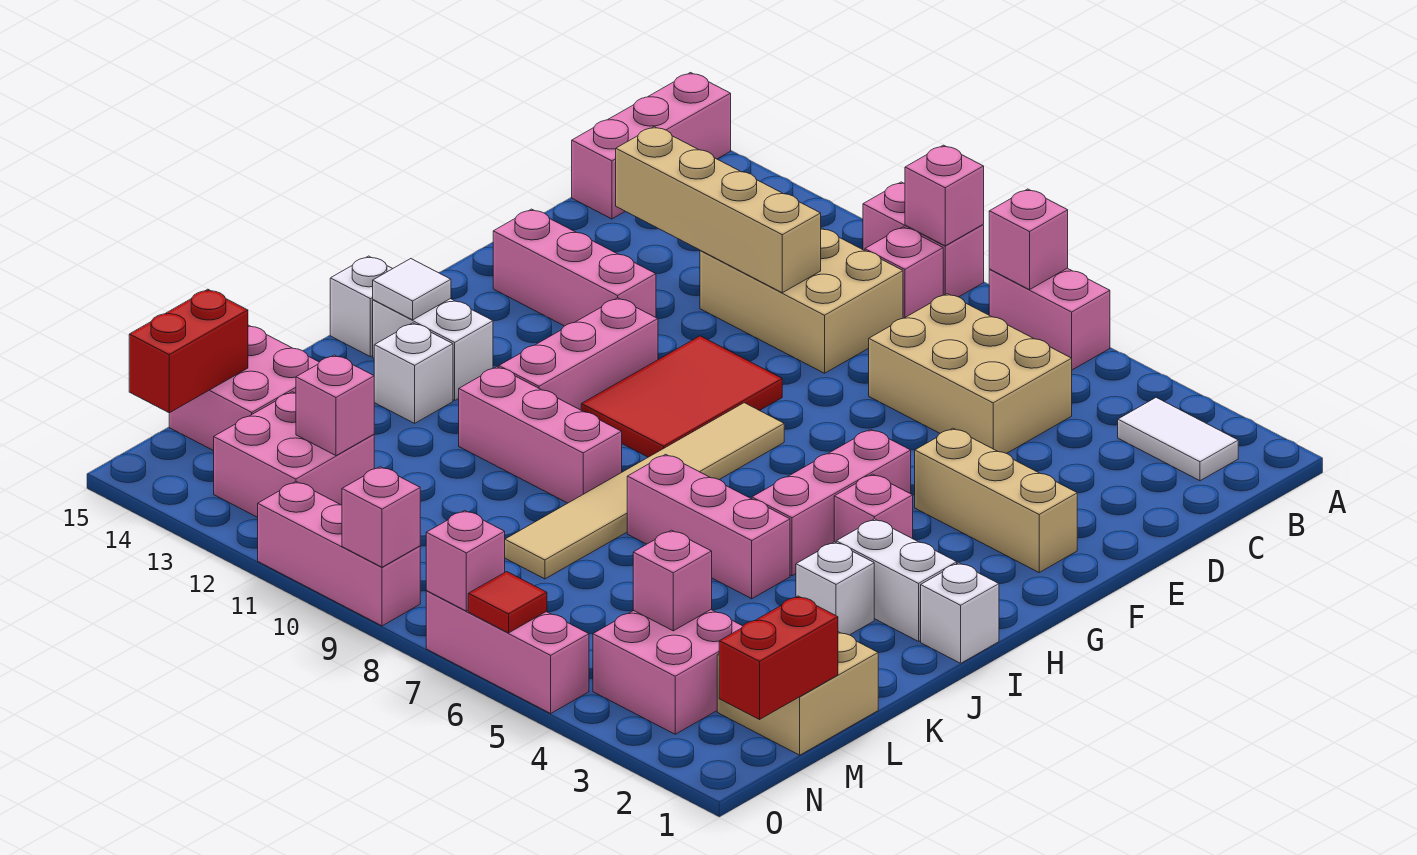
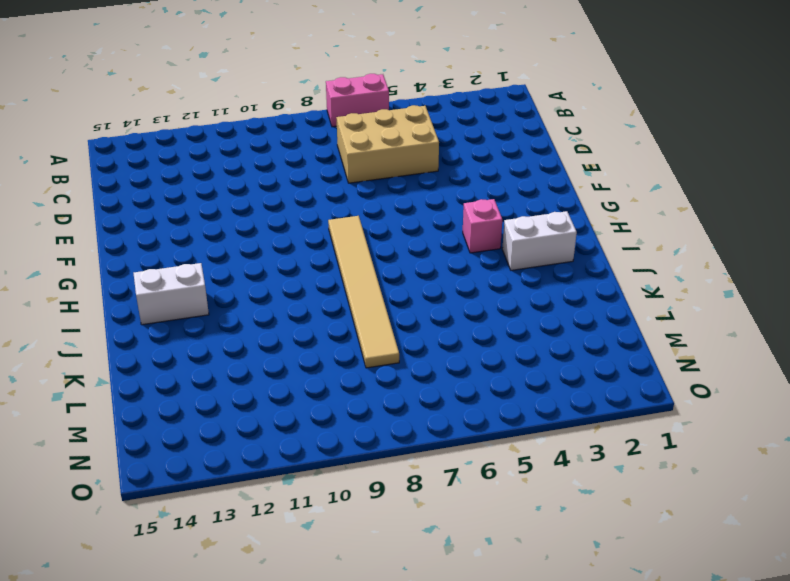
none -> pink 1x2 brick [863,182,984,297]
none -> pink 1x3 brick [572,73,731,219]
none -> white 1x2 tile [1118,398,1238,481]
none -> pink 1x1 brick [865,227,943,318]

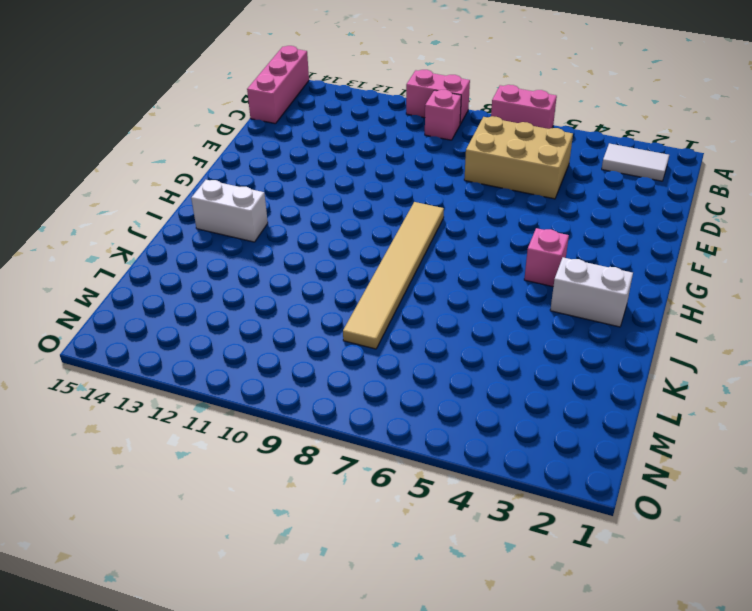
none -> tan 2x3 brick [700,228,903,373]
none -> tan 1x3 brick [915,428,1077,572]
none -> red 2x3 tile [581,336,782,457]
none -> pink 1x3 brick [493,209,656,326]

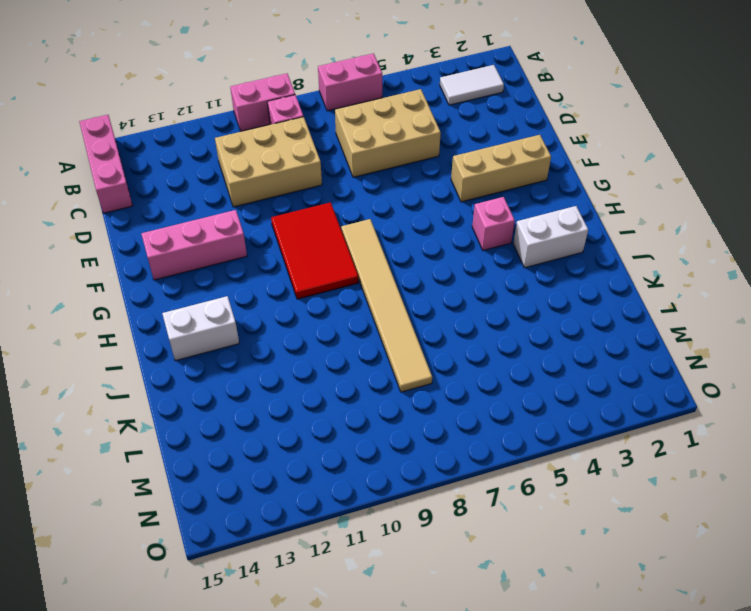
none -> pink 1x3 brick [752,429,911,576]
none -> pink 1x3 brick [499,298,658,410]
none -> white 1x1 brick [921,563,999,663]
none -> white 1x1 brick [330,256,393,357]

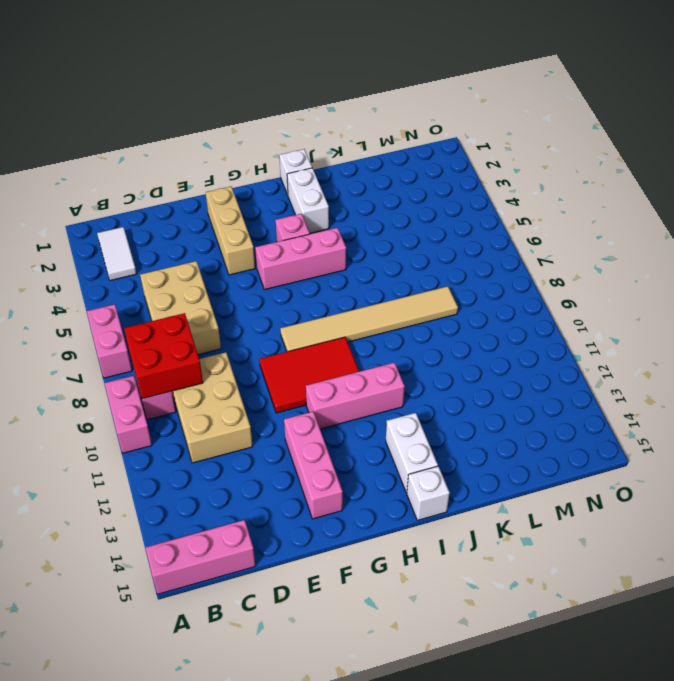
red 2x2 brick [124,313,203,399] -> none
none -> white 1x1 brick [796,542,874,635]
none -> pink 1x3 brick [627,454,790,599]
none -> pink 1x3 brick [459,367,622,503]
none -> white 1x1 brick [374,323,453,423]

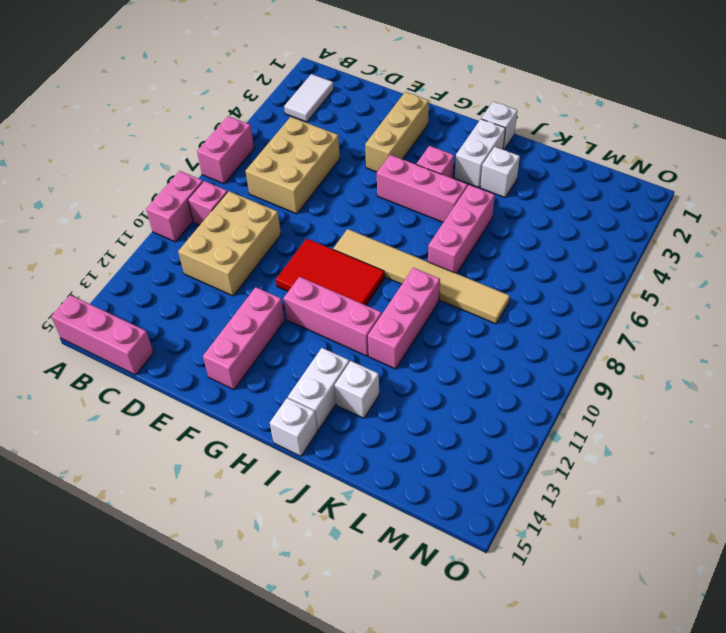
none -> tan 2x2 brick [717,632,878,755]
none -> pink 2x2 brick [169,325,319,451]
none -> pink 2x2 brick [593,610,743,734]
none -> pink 2x2 brick [214,392,374,517]

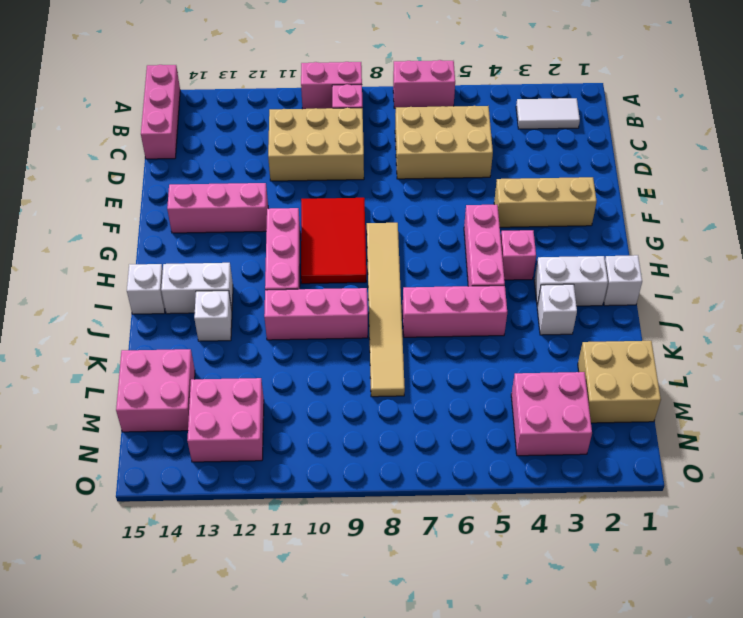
none -> pink 1x3 brick [426,591,589,713]
none -> pink 1x3 brick [258,482,420,626]
none -> pink 1x1 brick [989,189,1068,290]
none -> pink 1x1 brick [905,145,984,246]

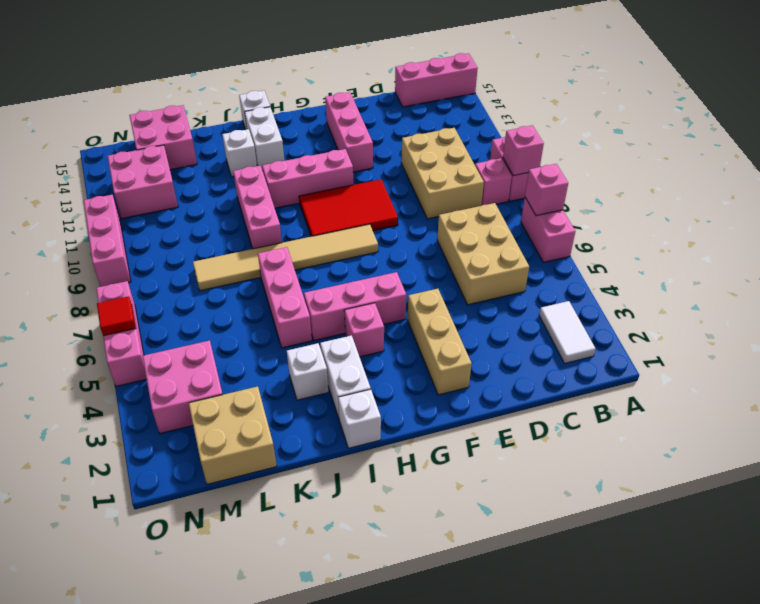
none -> tan 1x4 brick [616,127,821,293]
none -> white 1x1 tile [373,259,451,320]
none -> red 1x2 brick [719,596,838,719]
none -> pink 1x1 brick [633,530,712,631]

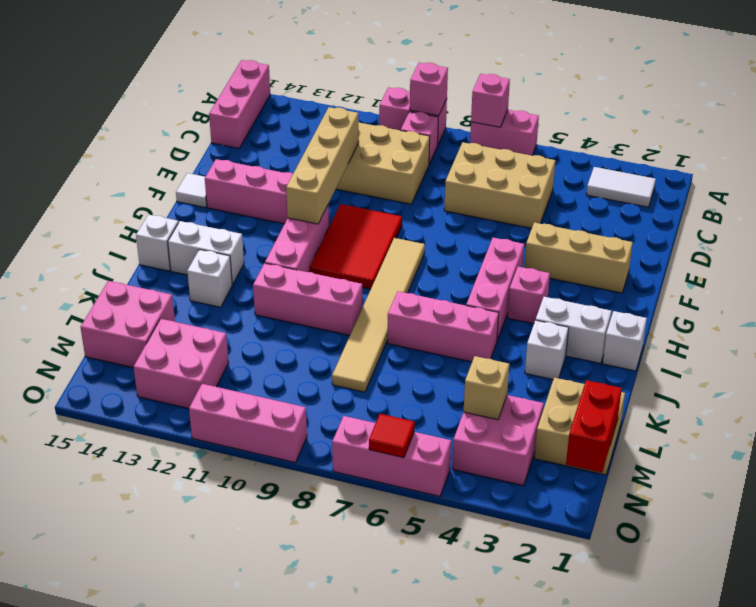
tan 1x4 brick [286,107,359,224] -> tan 1x4 brick turned to [616,127,821,293]
white 1x1 tile [176,173,207,207] -> white 1x1 tile moved to [373,259,451,320]
tan 1x1 brick [464,356,509,420] -> pink 1x1 brick [633,530,712,631]
none -> pink 1x1 brick [296,355,374,456]
none -> red 1x2 brick [129,289,248,413]
none -> pink 1x1 brick [426,511,505,611]
none -> pink 1x1 brick [342,467,420,567]

